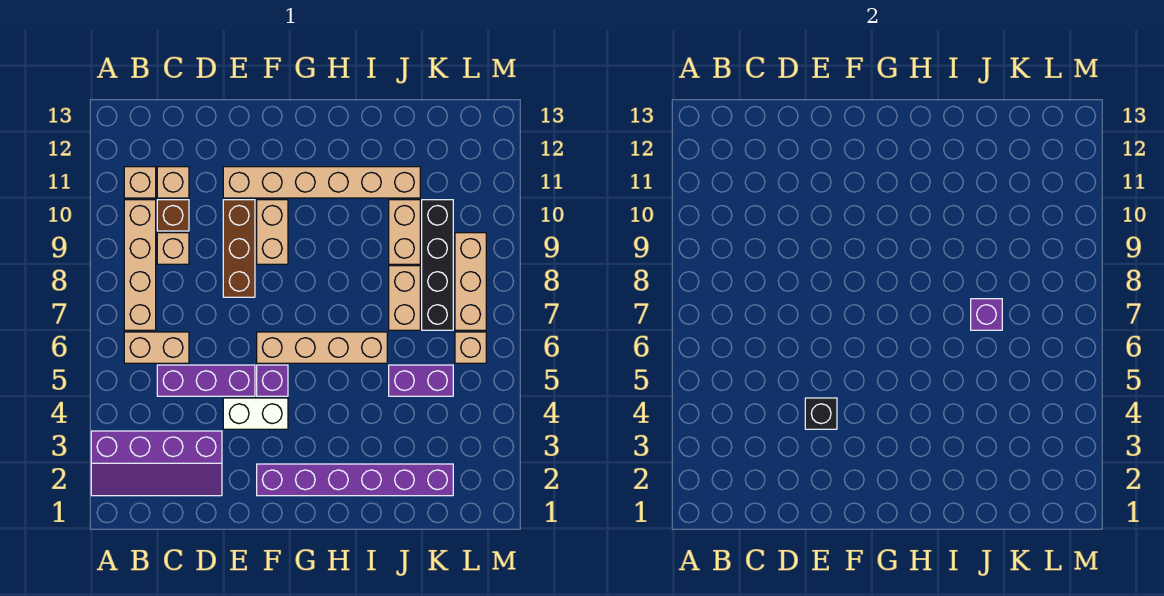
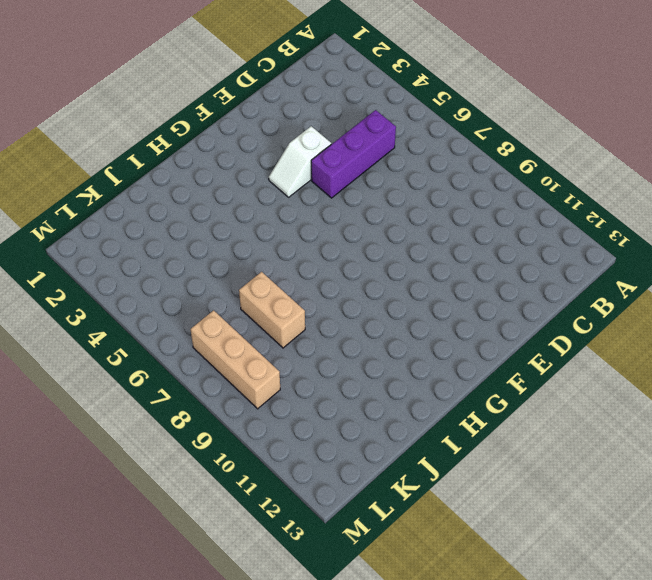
white 1x2 slope [269,126,331,197] -> white 1x2 brick [223,398,288,429]
none -> purple 2x4 slope [91,431,222,496]
none -> tan 1x2 brick [124,332,189,363]
none -> tan 1x4 brick [124,200,156,330]

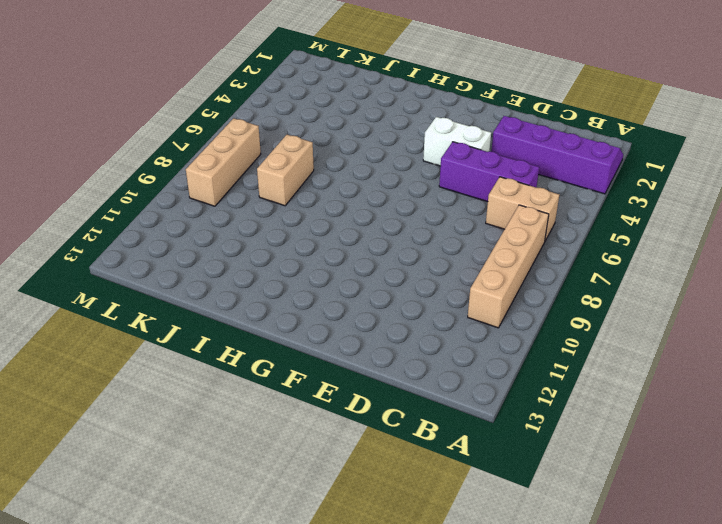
none -> tan 1x1 brick [124,167,156,198]
none -> tan 1x1 brick [157,233,189,264]
none -> brown 1x1 brick [157,200,189,231]

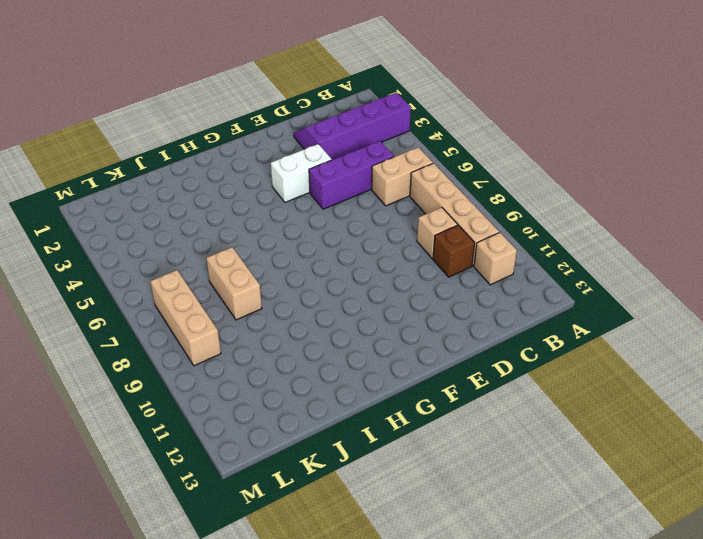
none -> tan 1x1 brick [157,167,189,198]
none -> brown 1x3 brick [223,200,255,297]
none -> tan 1x6 brick [223,167,420,198]

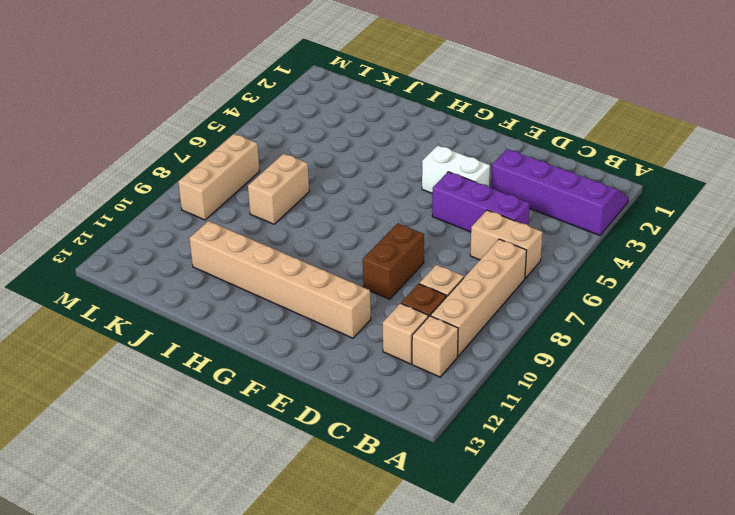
brown 1x2 brick [363,223,424,299] -> brown 1x3 brick [223,200,255,297]
none -> purple 1x6 brick [257,464,453,496]
none -> purple 1x1 brick [257,365,288,396]
none -> tan 1x4 brick [257,332,387,363]

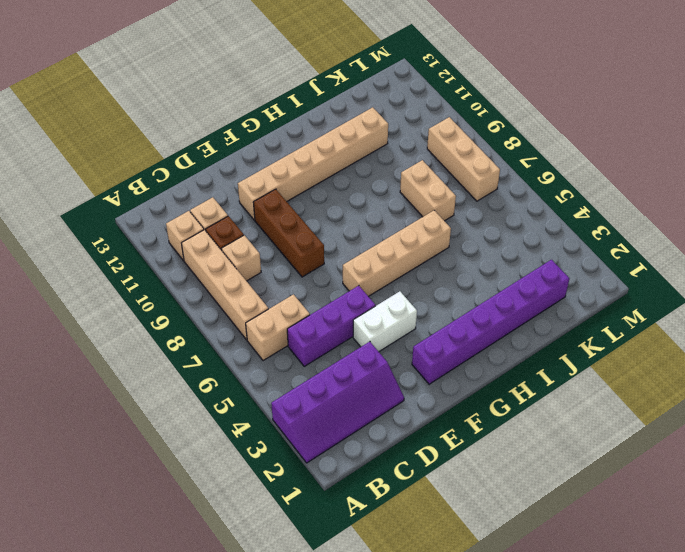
none -> purple 1x1 brick [257,365,288,396]
none -> tan 1x2 brick [257,200,288,264]
none -> purple 1x2 brick [389,365,453,396]

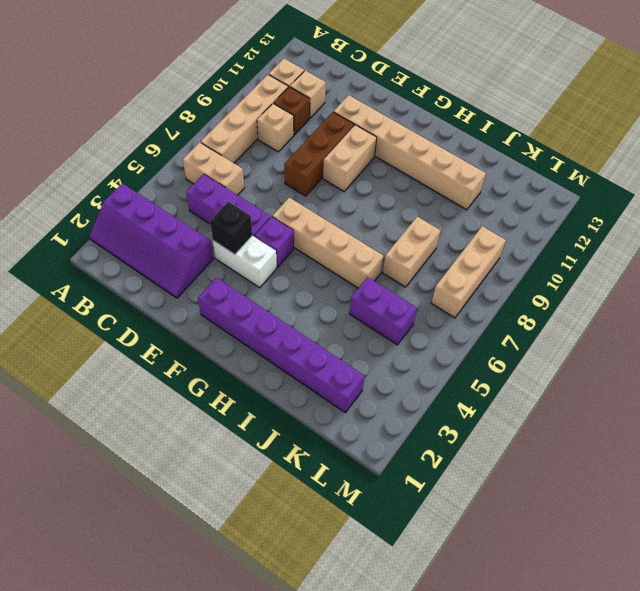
none -> tan 1x2 brick [389,200,420,264]
none -> black 1x4 brick [422,200,453,330]
none -> tan 1x1 brick [455,332,486,363]

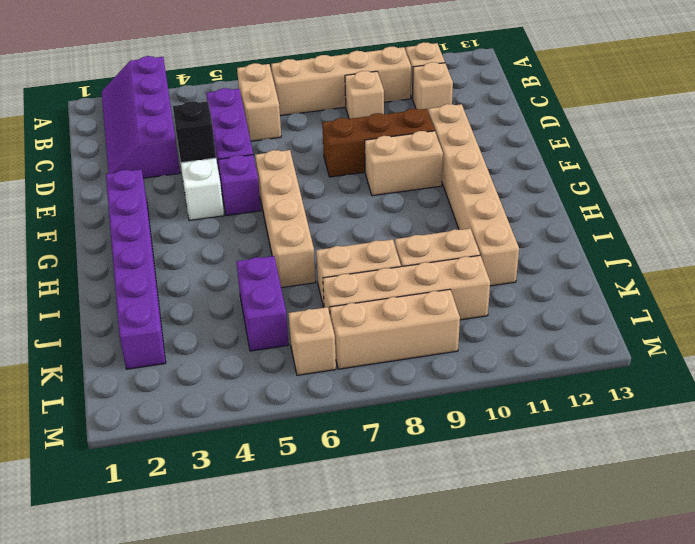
tan 1x4 brick [323,255,490,320] -> black 1x4 brick [422,200,453,330]
none -> brown 1x1 brick [157,200,189,231]
none -> purple 1x1 brick [971,299,1002,330]

